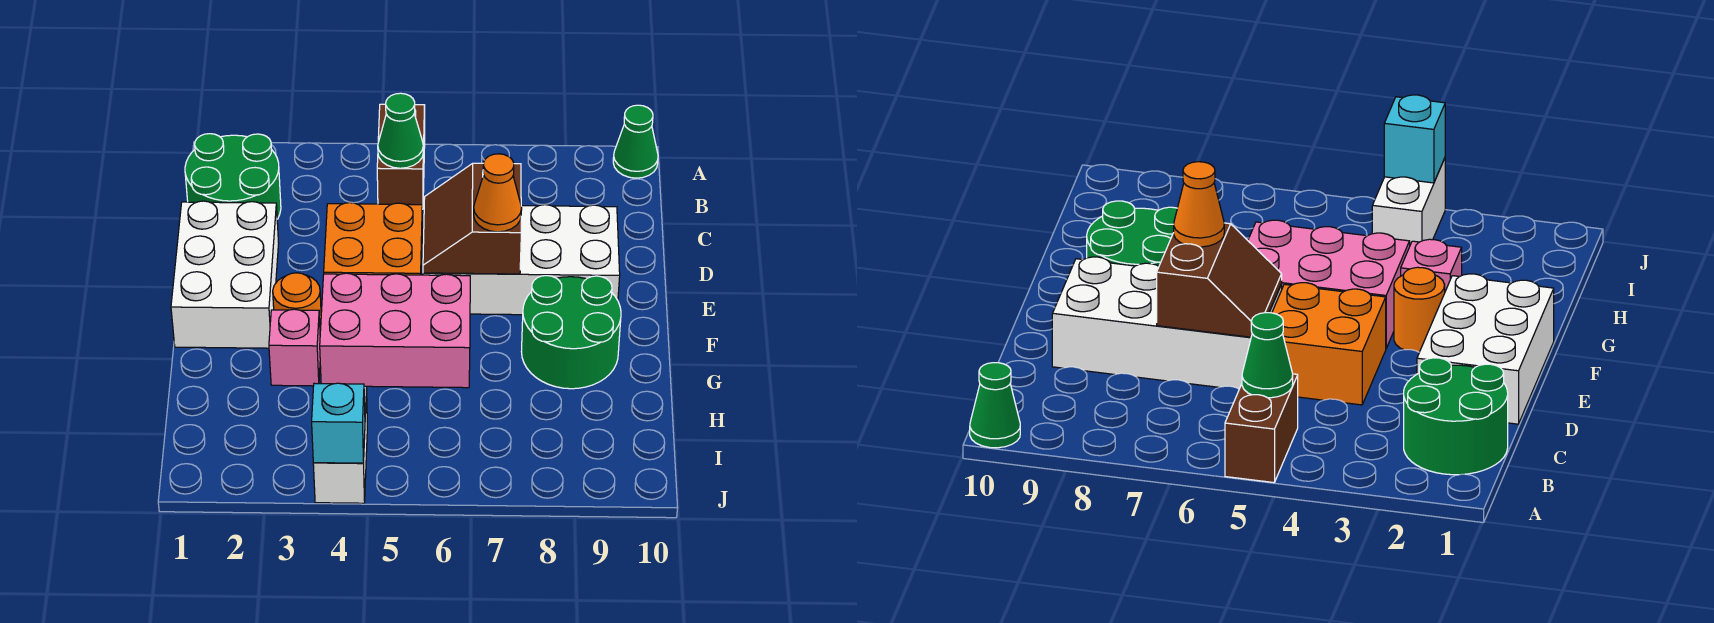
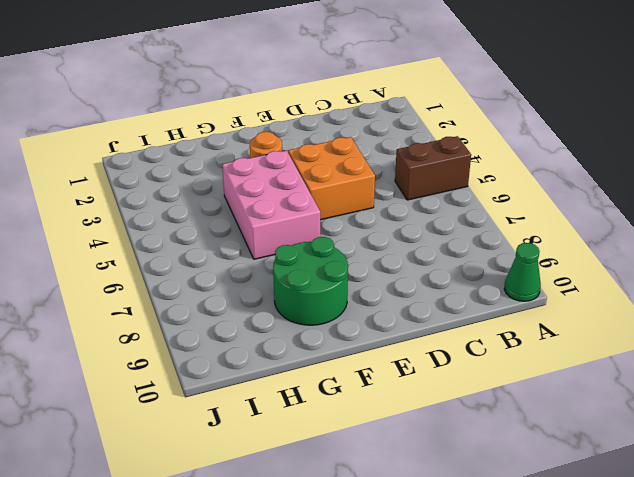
none -> green 2x2 round brick [185,134,281,219]
none -> white 2x3 brick [171,201,279,348]
none -> white 2x4 brick [423,205,620,315]

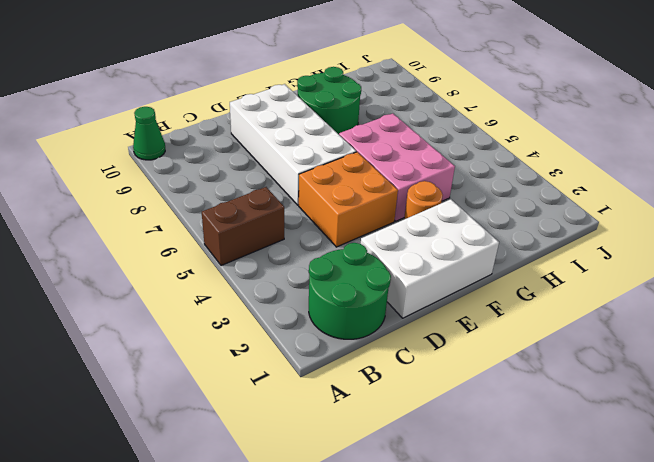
none -> pink 1x1 brick [269,309,320,386]
none -> white 1x2 brick [313,386,367,503]
none -> green 1x1 cone [378,93,423,168]

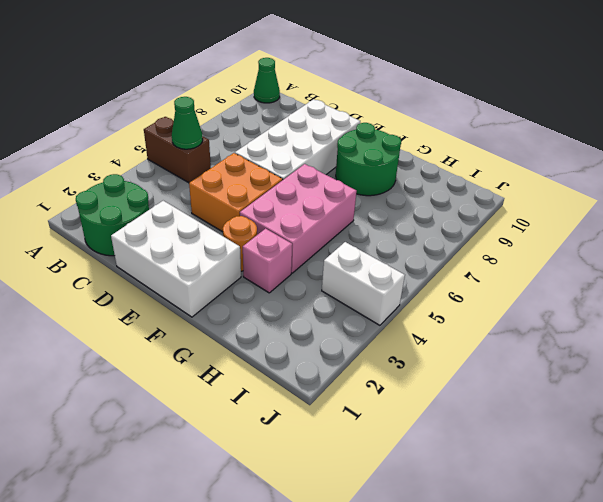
none -> brown 2x2 slope [423,163,521,274]
none -> cyan 1x1 brick [312,383,365,463]
none -> orange 1x1 cone [474,154,522,232]

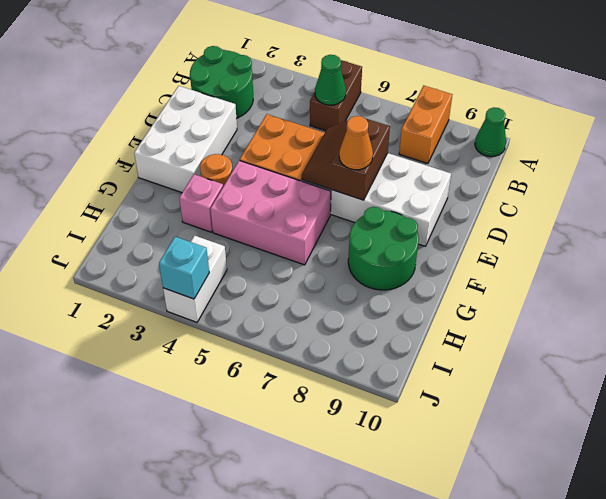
orange 1x2 brick [399,86,452,164] -> none

